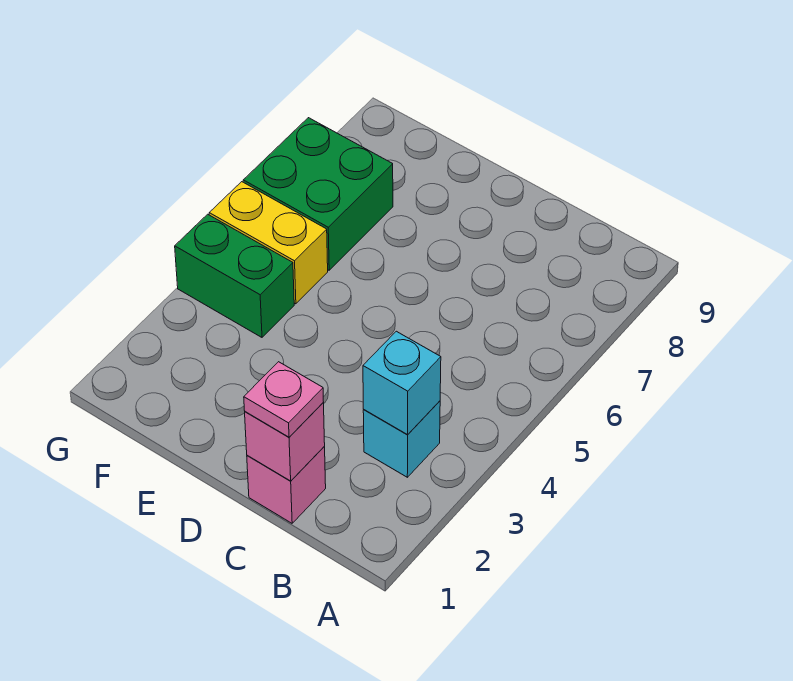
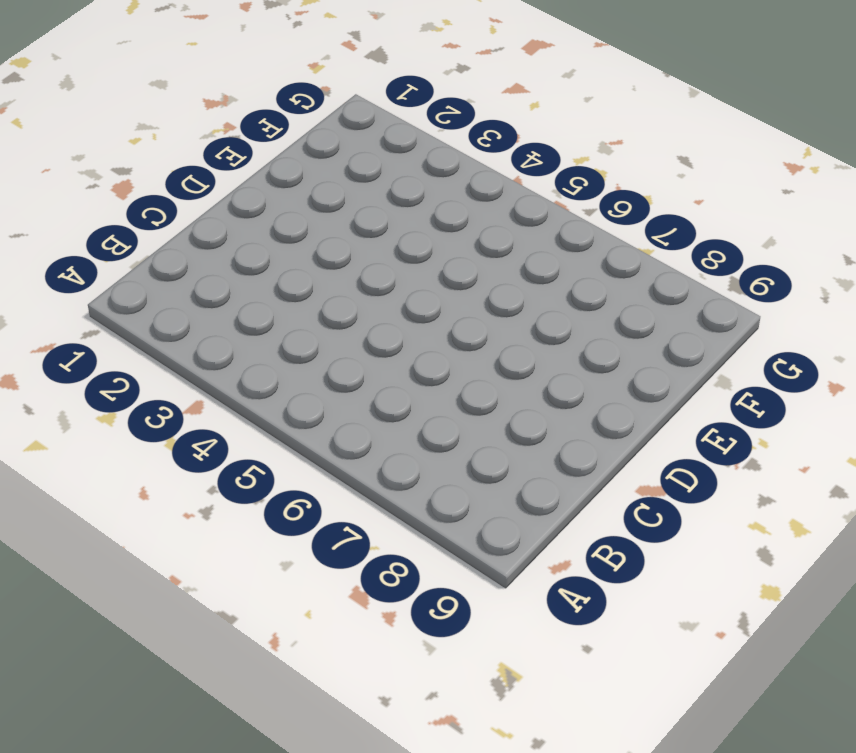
none -> cyan 1x1 brick [363,401,440,477]
none -> pink 1x1 brick [247,447,326,523]

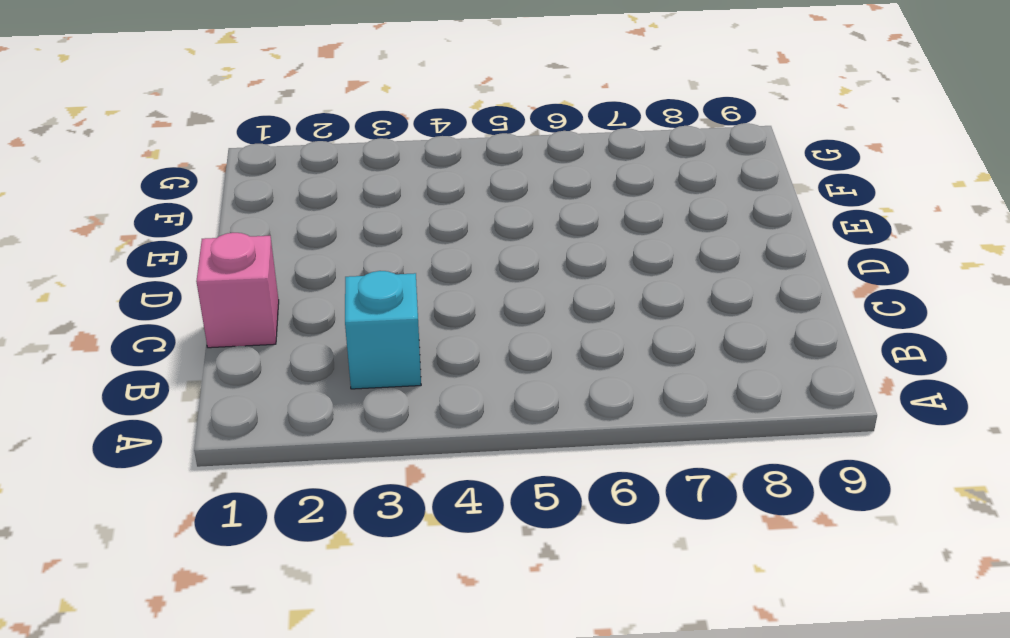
none -> green 1x2 brick [175,214,294,337]
none -> yellow 1x2 brick [209,182,328,304]

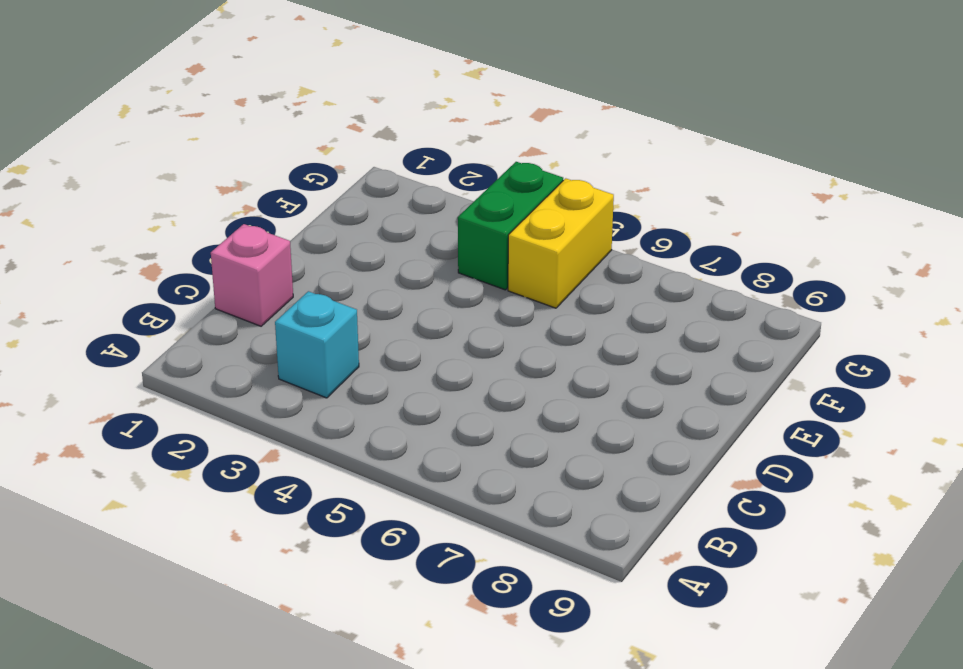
none -> green 2x2 brick [243,118,393,270]
none -> cyan 1x1 brick [363,331,441,435]

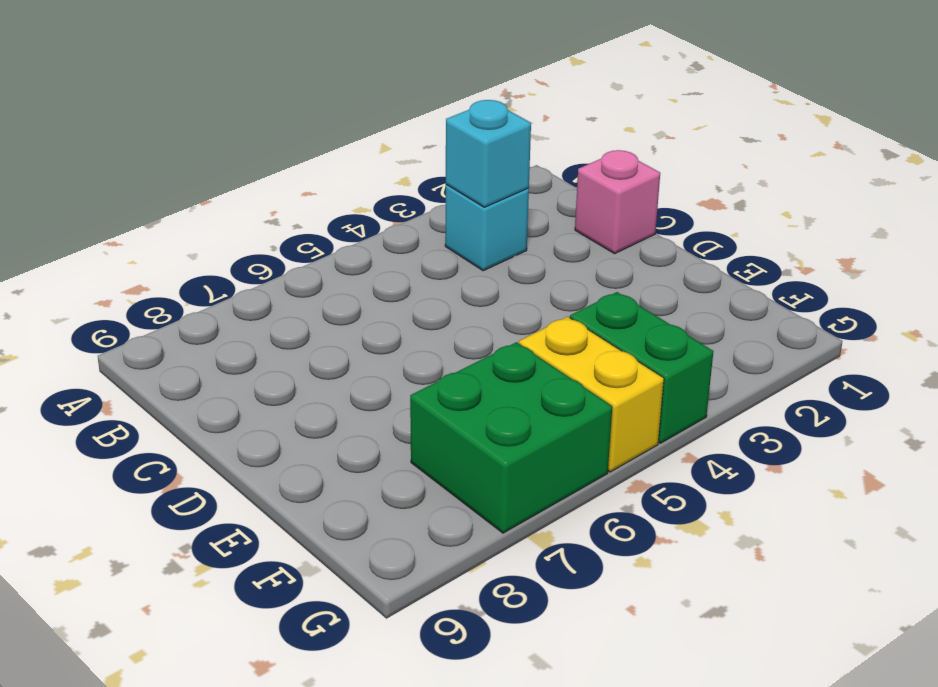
none -> pink 1x1 brick [245,403,325,481]
none -> pink 1x1 plate [244,362,323,437]

